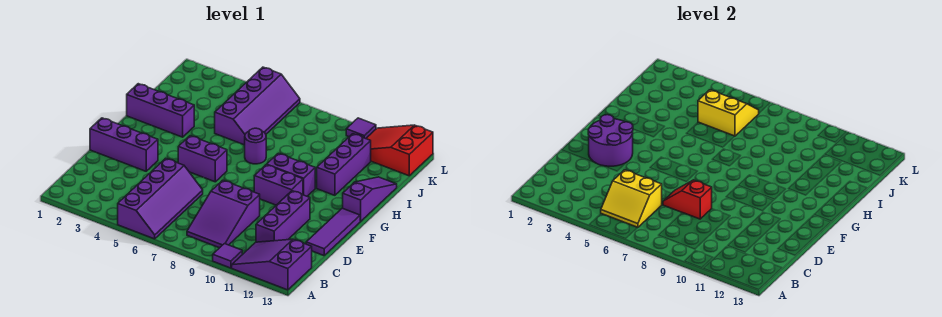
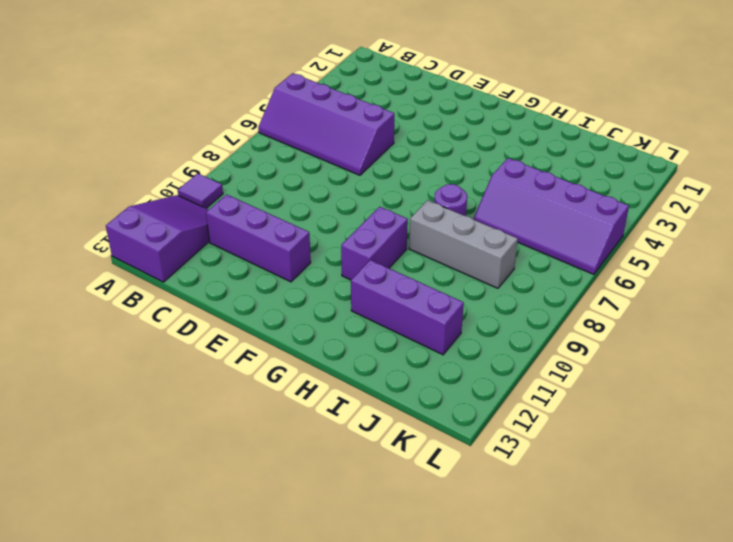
grey 1x3 brick [409,200,518,288] -> none
none -> purple 2x3 slope [187,180,260,248]
none -> purple 1x3 tile [306,208,361,256]
none -> purple 1x3 brick [90,118,158,171]

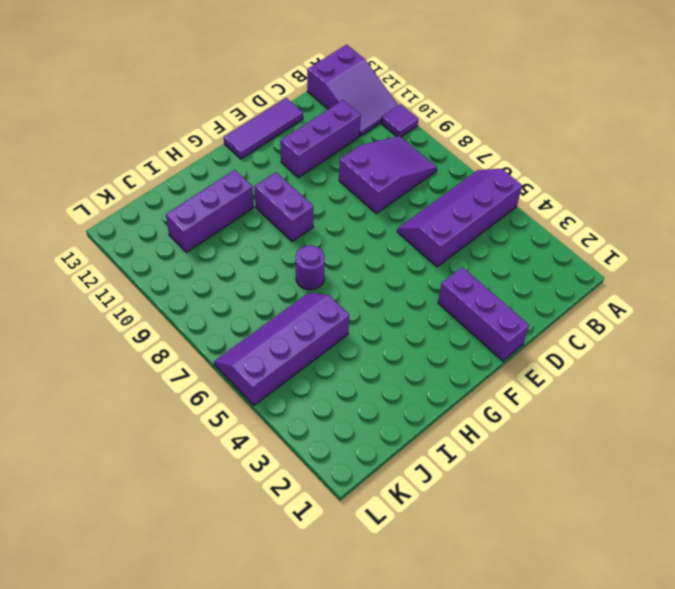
none -> purple 1x2 brick [178,136,227,182]
none -> purple 1x2 brick [254,165,303,205]
none -> purple 1x3 slope [343,177,397,221]

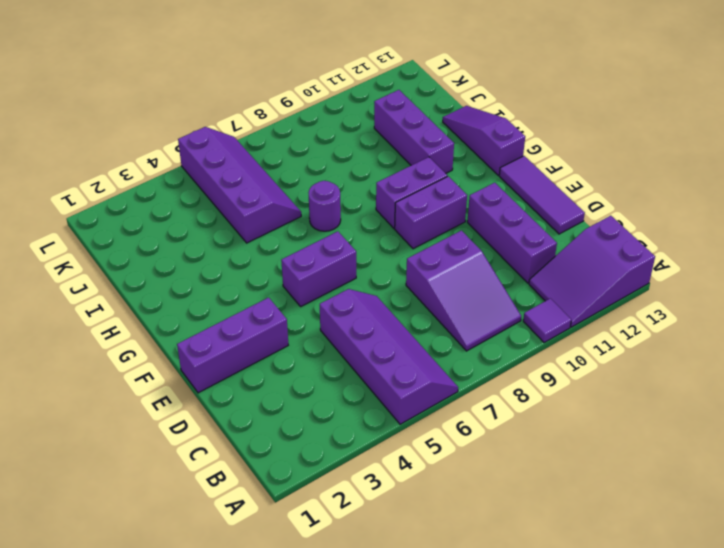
none -> purple 1x3 brick [127,84,194,137]
none -> red 2x3 slope [366,125,433,176]
none -> purple 1x1 tile [346,118,376,139]

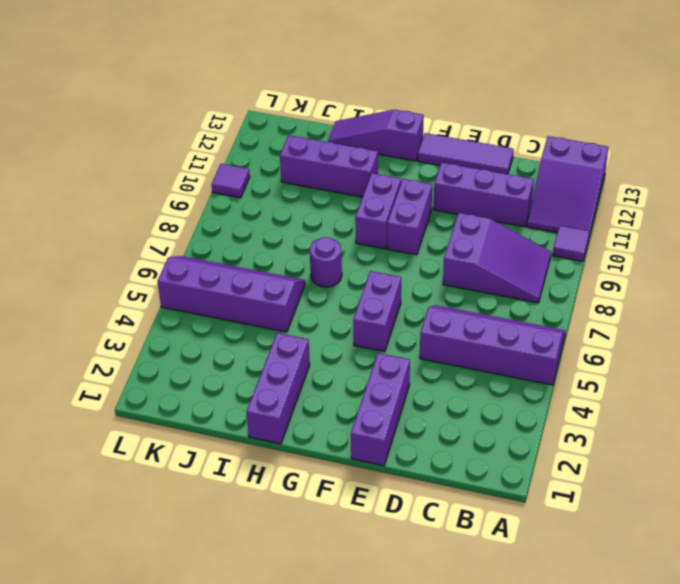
none -> red 2x3 slope [366,125,433,176]
none -> yellow 2x2 slope [601,170,662,228]
none -> red 1x2 slope [663,180,712,219]

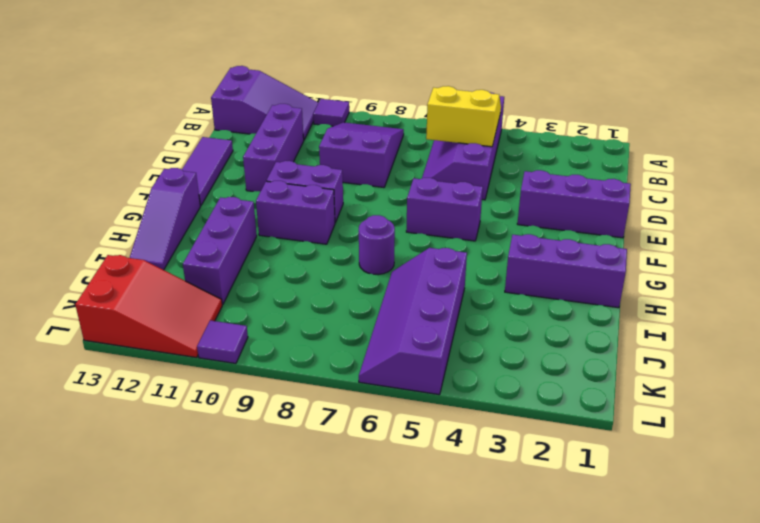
none -> red 1x2 slope [663,180,712,219]
none -> purple 2x2 round brick [588,115,633,166]
none -> yellow 2x2 slope [698,90,759,136]

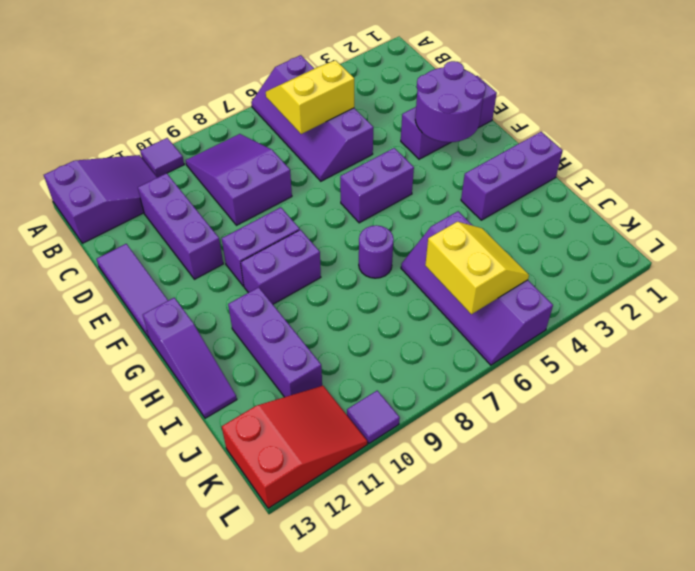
yellow 2x2 slope [425,222,529,314] -> yellow 2x2 slope turned to [698,90,759,136]
none -> red 1x2 slope [663,180,712,219]

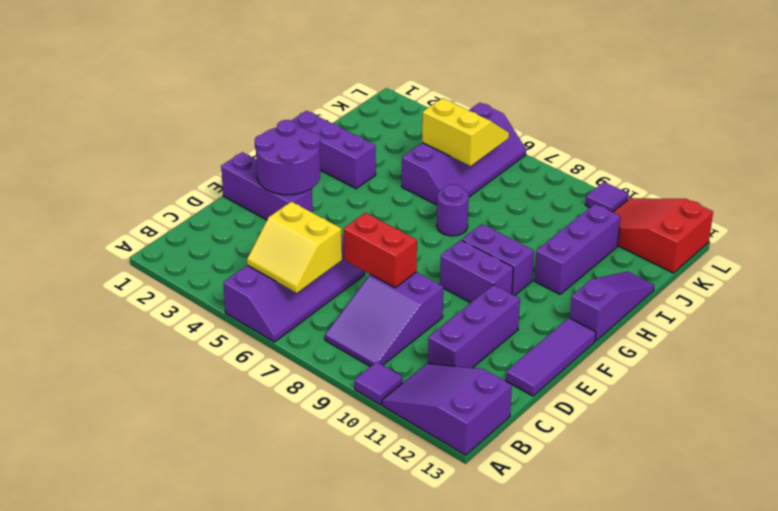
red 1x2 brick [344,213,417,288] -> red 1x2 slope [663,180,712,219]
none -> purple 1x2 brick [178,136,227,182]

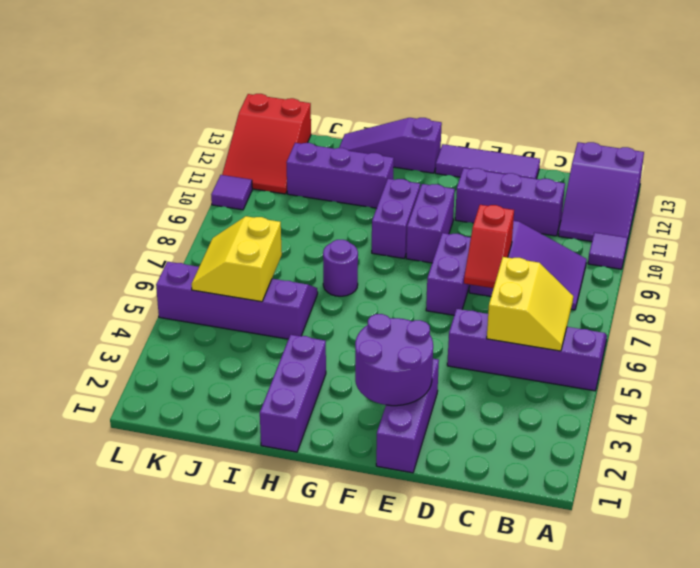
purple 1x2 brick [426,233,471,315] -> purple 1x2 brick moved to [178,136,227,182]

